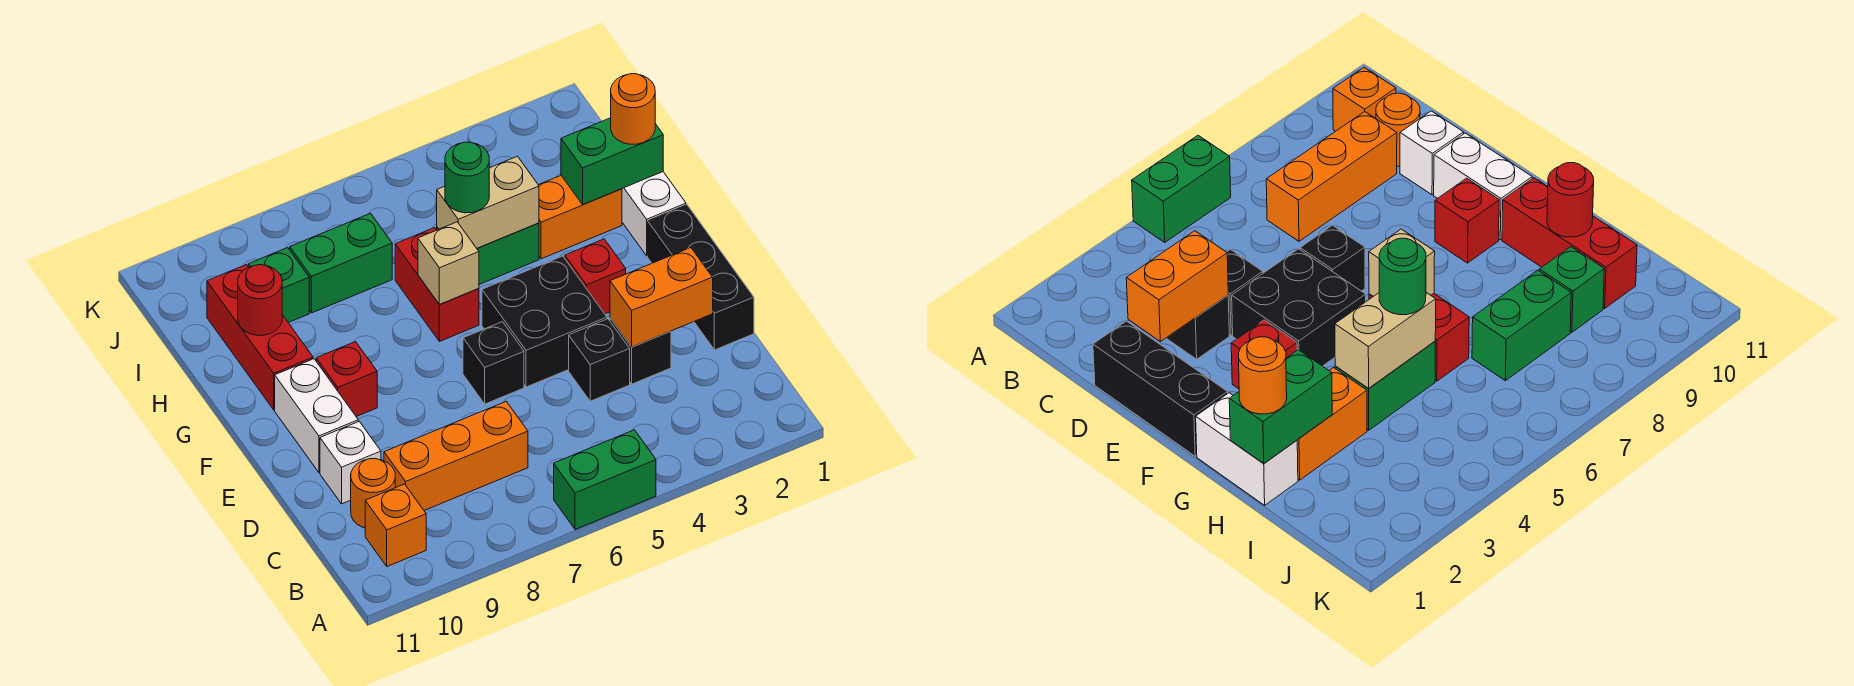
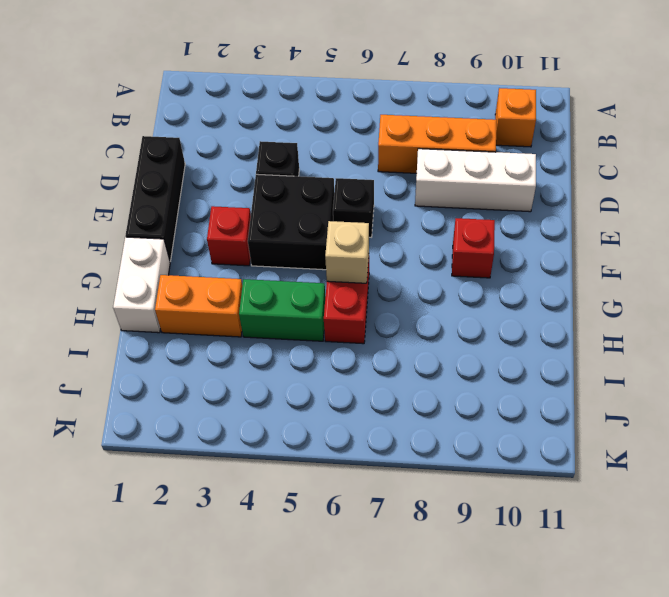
white 1x3 brick [415,149,536,212] -> white 1x1 brick [320,421,381,504]
none -> green 1x2 brick [554,430,656,530]
none -> orange 1x1 round brick [351,459,395,528]
none -> black 1x1 brick [610,318,671,384]

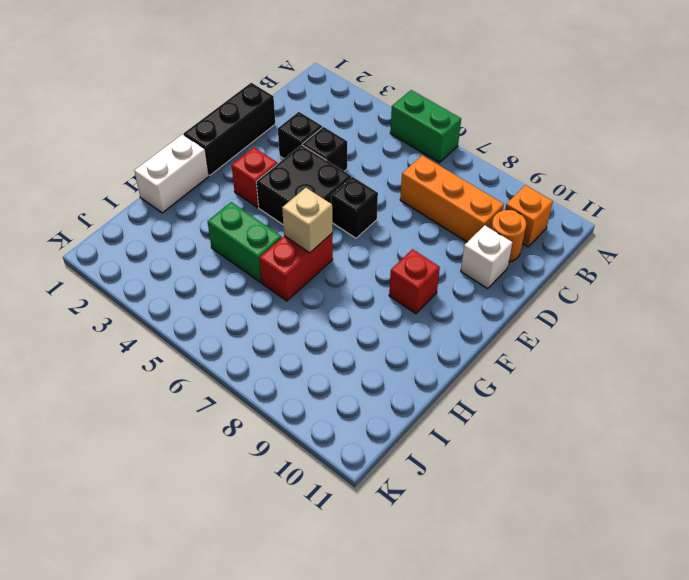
none -> white 1x2 brick [275,359,358,473]
none -> red 1x3 brick [207,265,313,410]
none -> orange 1x2 brick [539,176,622,259]

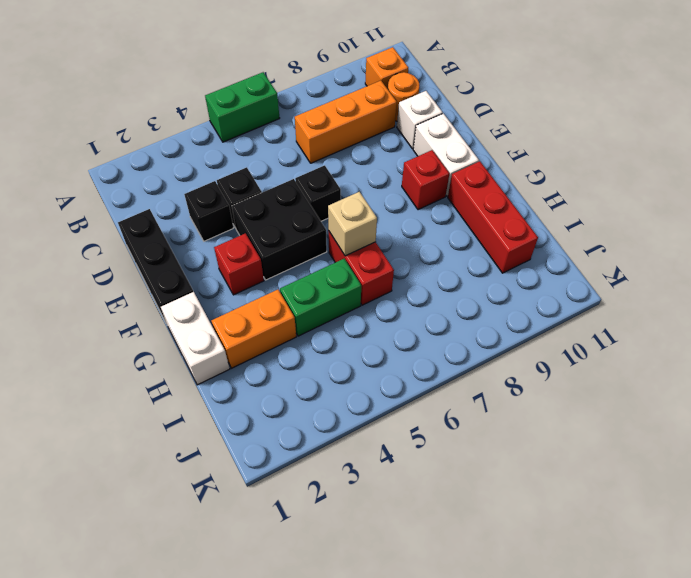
none -> green 1x2 brick [290,213,392,313]
none -> green 1x1 brick [248,248,309,323]
none -> orange 1x2 brick [610,248,713,347]

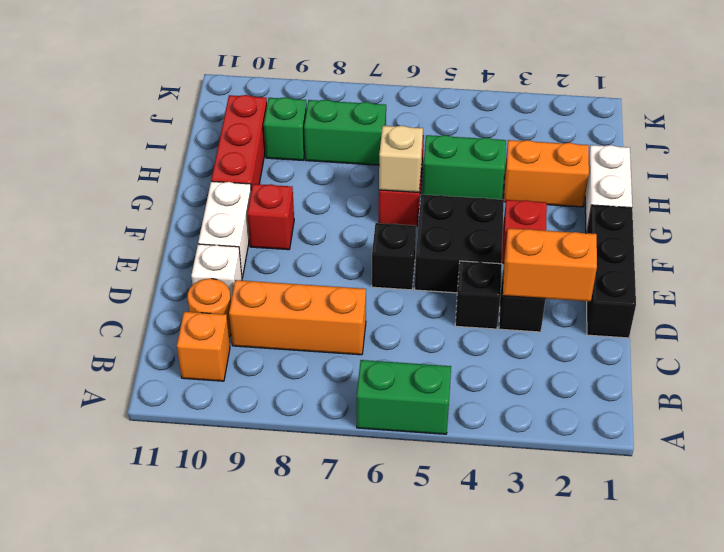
none -> green 1x2 brick [561,118,663,205]
none -> tan 1x2 brick [437,156,539,248]
none -> red 1x1 round brick [238,265,282,335]

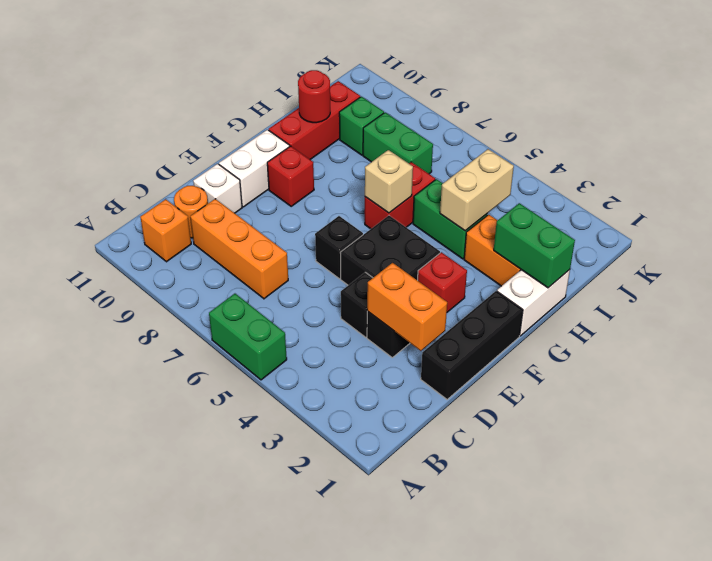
tan 1x2 brick [440,149,514,231] -> tan 1x2 brick turned to [437,156,539,248]
none -> orange 1x1 round brick [611,74,655,144]
none -> green 1x1 round brick [445,142,489,213]

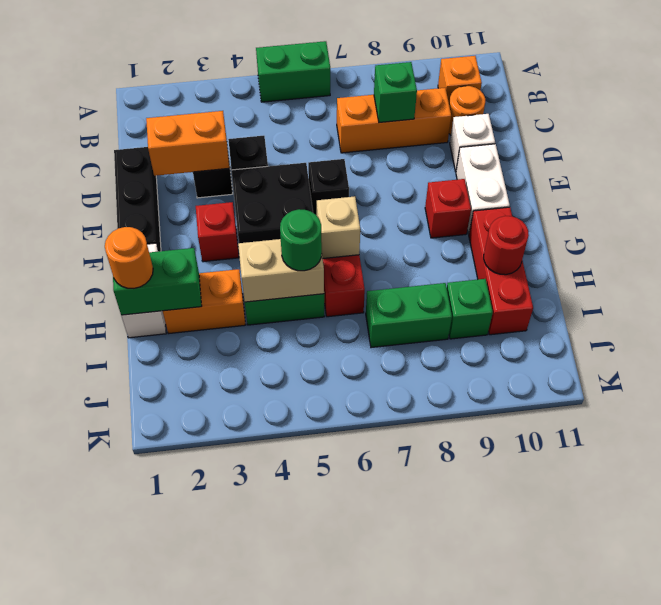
green 1x1 brick [374,62,417,123] -> none

